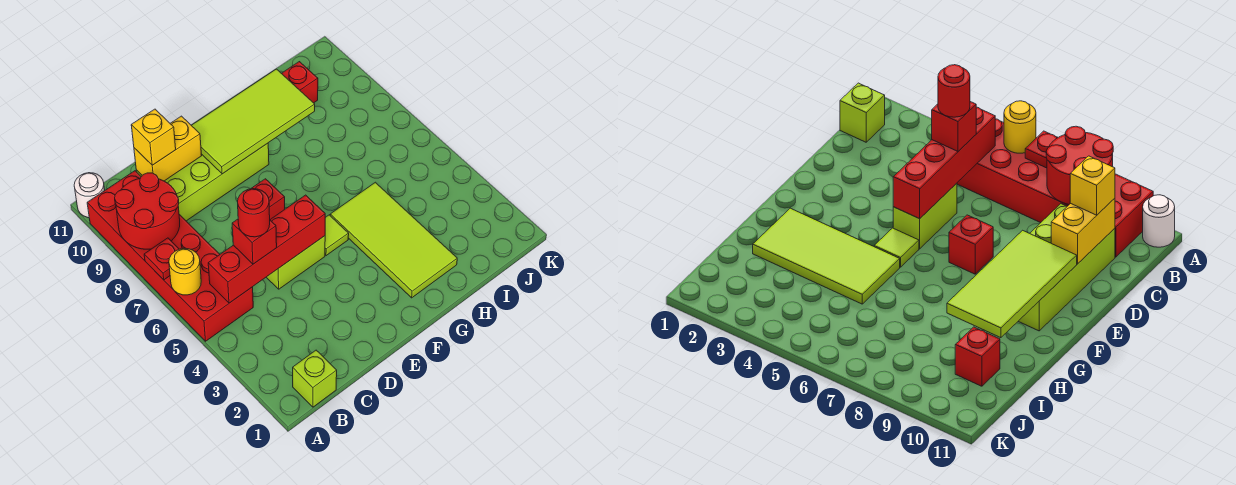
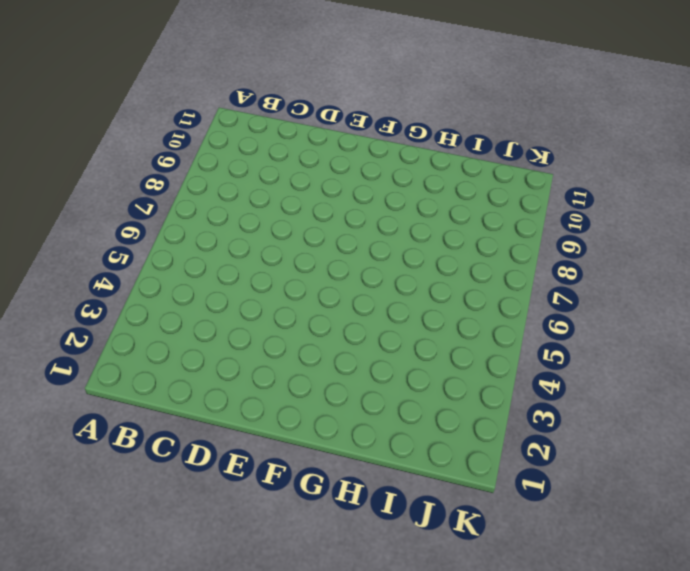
none -> red 2x6 brick [87,171,253,341]
none -> white 1x1 round brick [74,173,105,218]
none -> lime 1x1 brick [293,350,337,407]

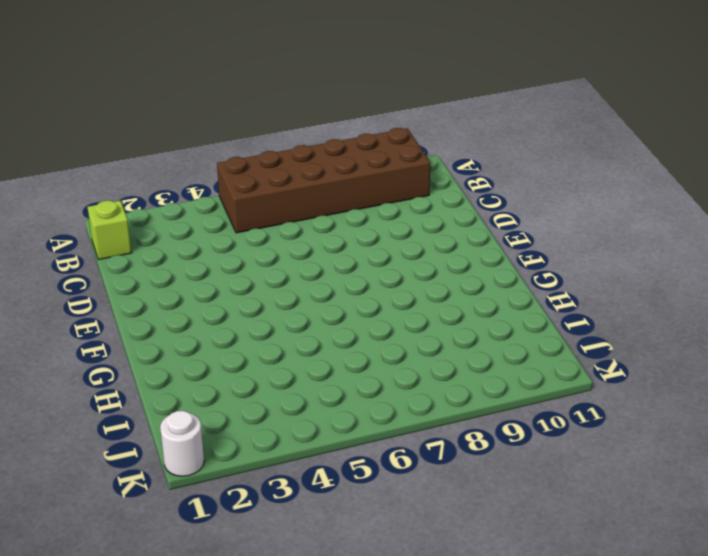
brown 2x6 brick [217,128,431,233] -> red 2x6 brick [87,171,253,341]
white 1x1 round brick [160,411,204,476] -> white 1x1 round brick moved to [74,173,105,218]
none -> lime 2x4 brick [136,143,269,221]
none -> lime 1x2 brick [266,236,325,289]
none -> red 1x1 brick [251,179,285,219]

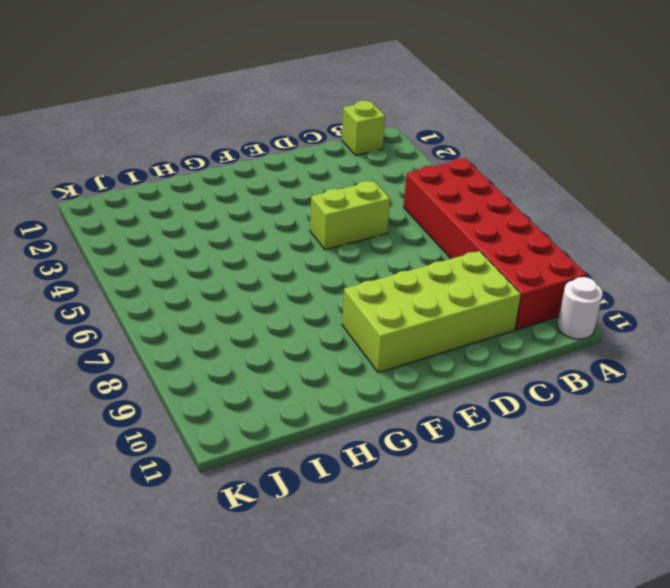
none -> red 1x1 brick [251,179,285,219]
none -> lime 1x1 tile [325,215,349,256]
none -> lime 2x4 tile [330,182,457,298]

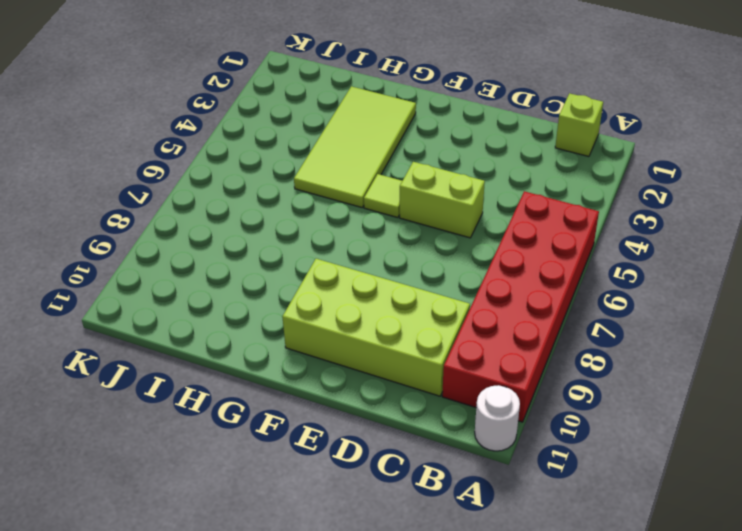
none -> red 1x1 brick [251,179,285,219]
none -> red 1x1 brick [282,62,318,103]
none -> yellow 1x1 round brick [169,248,201,295]

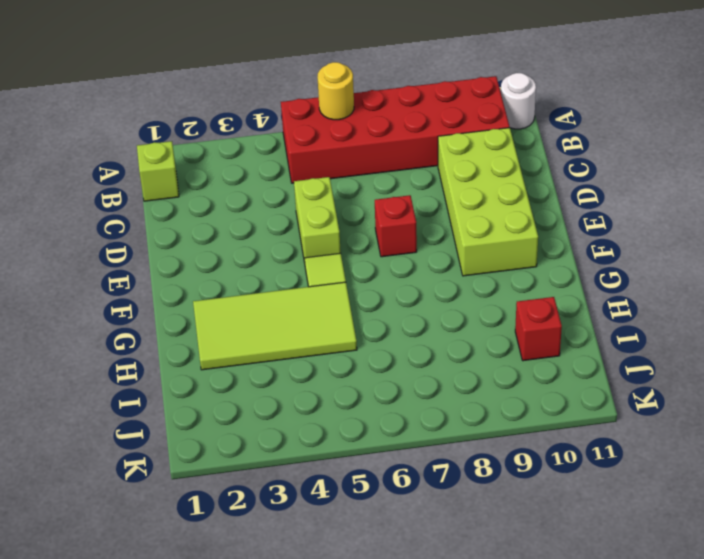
none -> red 1x1 plate [144,238,179,280]
none -> red 2x2 round brick [115,173,180,249]
none -> red 1x4 brick [208,195,325,303]

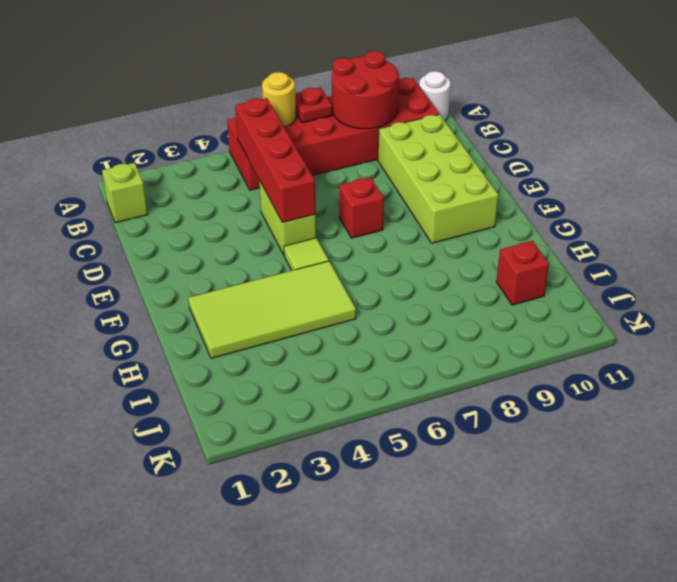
none -> yellow 1x2 brick [134,116,202,181]
none -> lime 2x4 tile [191,69,315,174]
none -> red 1x1 brick [232,219,277,264]

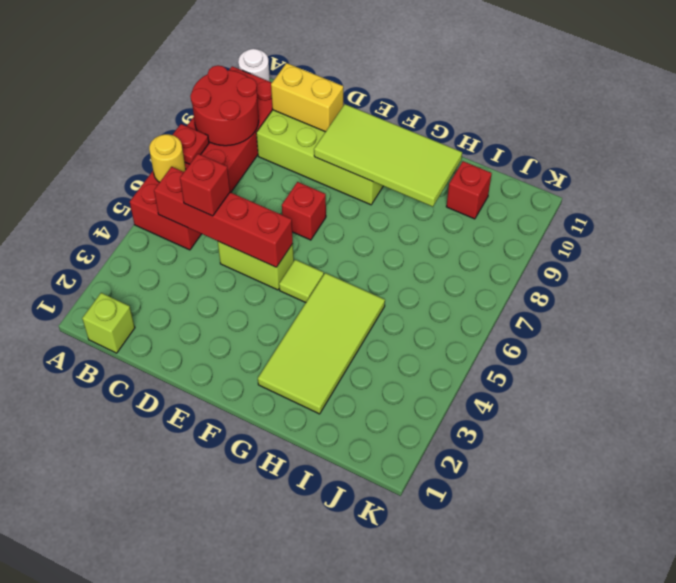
none -> yellow 1x1 brick [131,109,176,165]
none -> red 1x1 round brick [238,189,270,237]

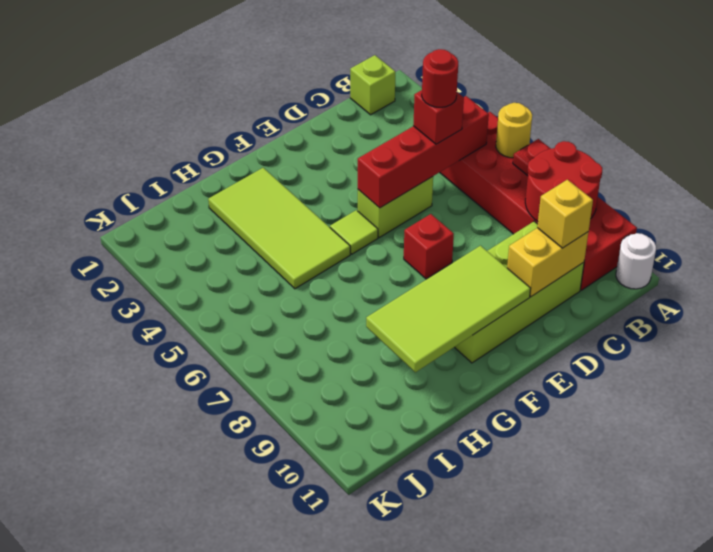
none -> red 1x1 brick [282,62,318,103]

